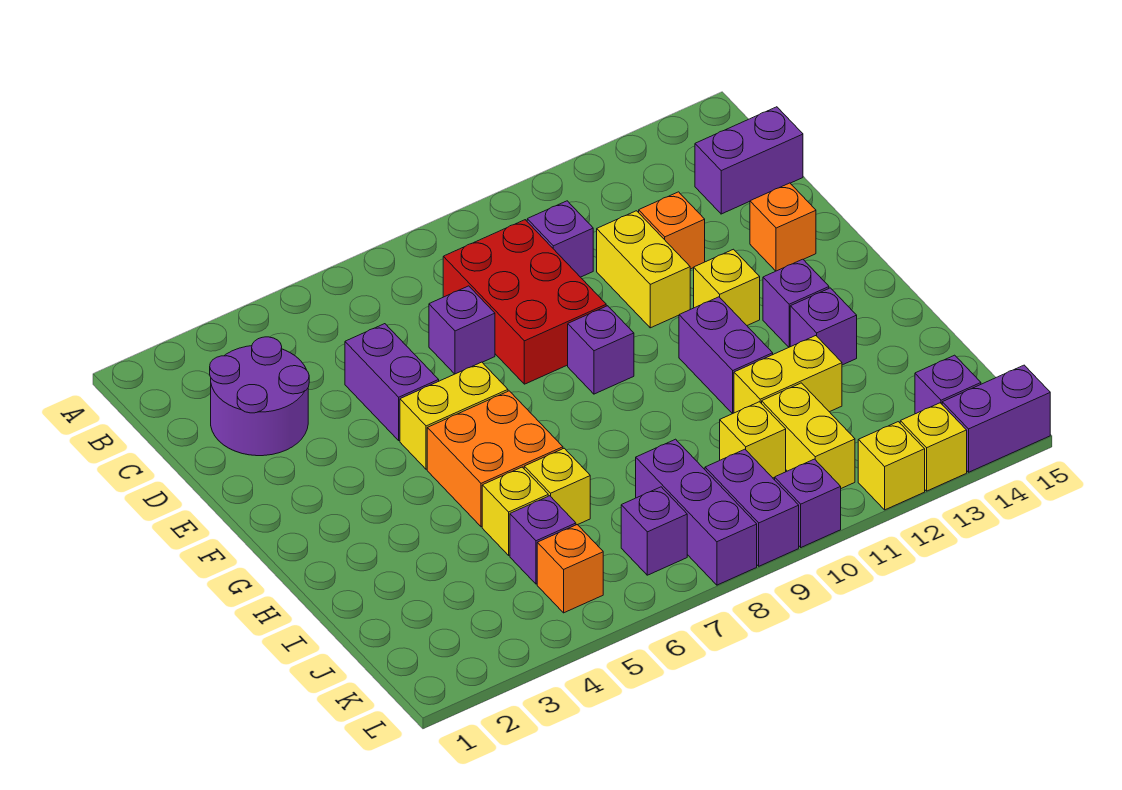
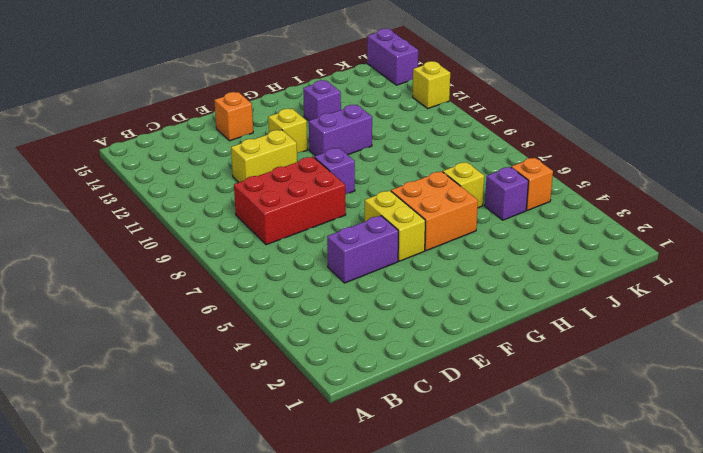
none -> purple 2x2 round brick [210,337,309,456]
none -> purple 1x1 brick [527,201,593,277]
none -> purple 1x2 brick [695,107,803,214]
none -> purple 1x1 brick [429,286,495,374]

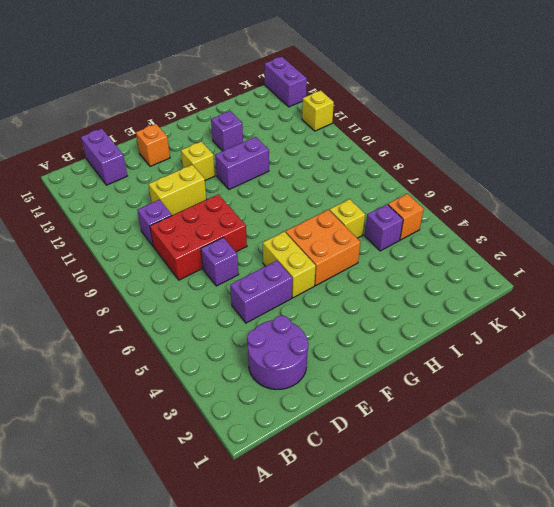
none -> orange 1x1 brick [639,192,705,269]
none -> purple 1x1 brick [568,306,634,394]
none -> purple 1x1 brick [763,259,829,347]
none -> yellow 1x1 brick [482,467,548,555]

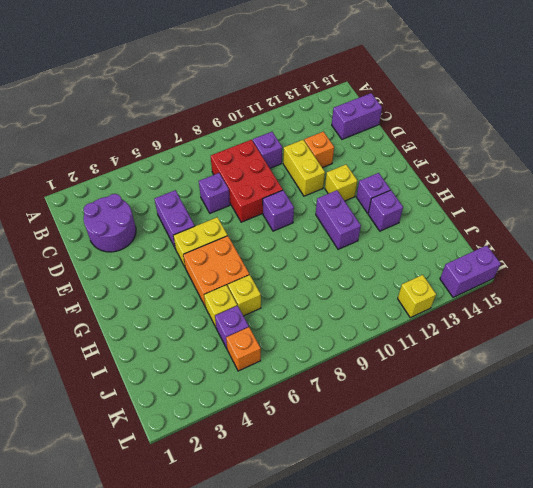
none -> orange 1x1 brick [750,183,816,271]
none -> yellow 1x2 brick [734,336,842,413]
none -> purple 1x3 brick [636,439,757,585]
none -> yellow 1x1 brick [720,402,786,478]

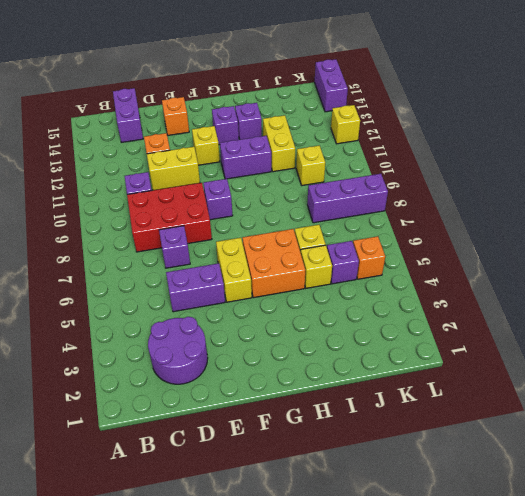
none -> yellow 1x2 brick [762,383,855,488]
none -> purple 1x1 brick [621,487,687,575]
none -> purple 1x2 brick [705,449,799,566]
none -> purple 1x1 brick [915,355,981,414]

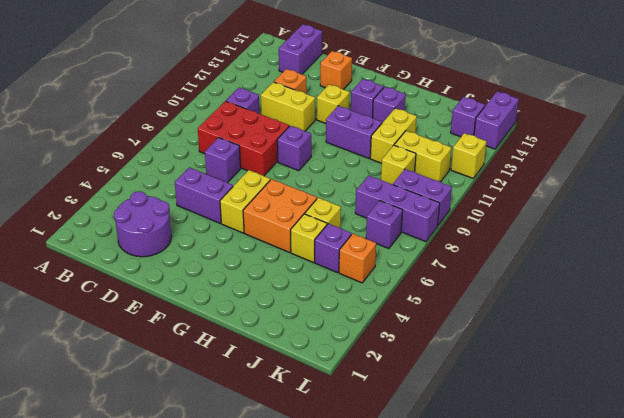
none -> purple 1x1 brick [775,459,841,547]
none -> yellow 1x1 brick [900,403,967,491]

